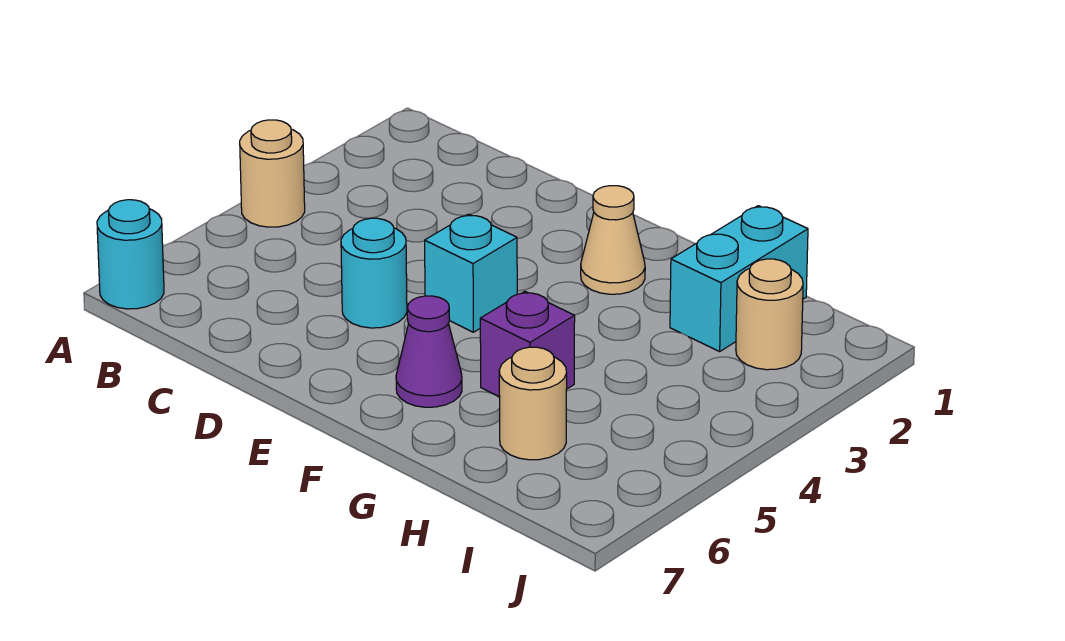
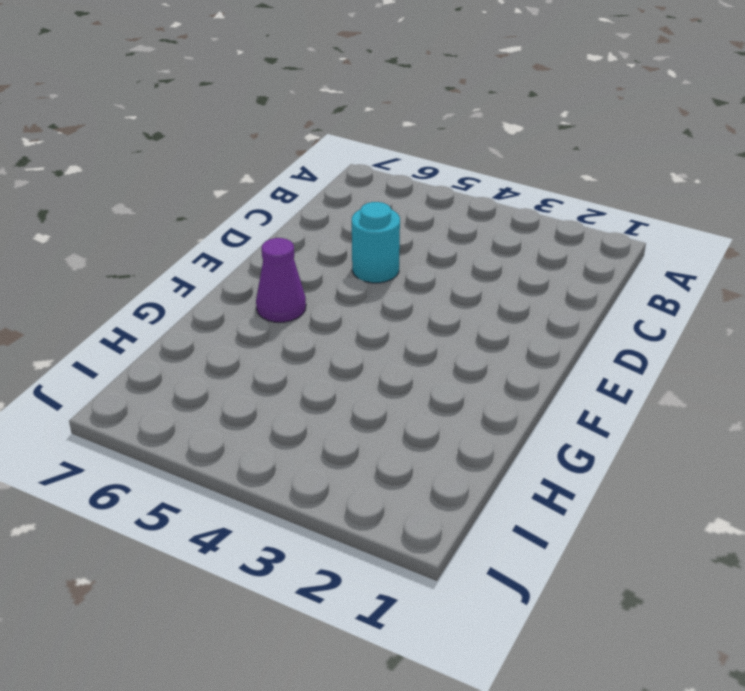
none -> tan 1x1 round brick [240,120,305,227]
none -> cyan 1x1 round brick [97,200,164,309]

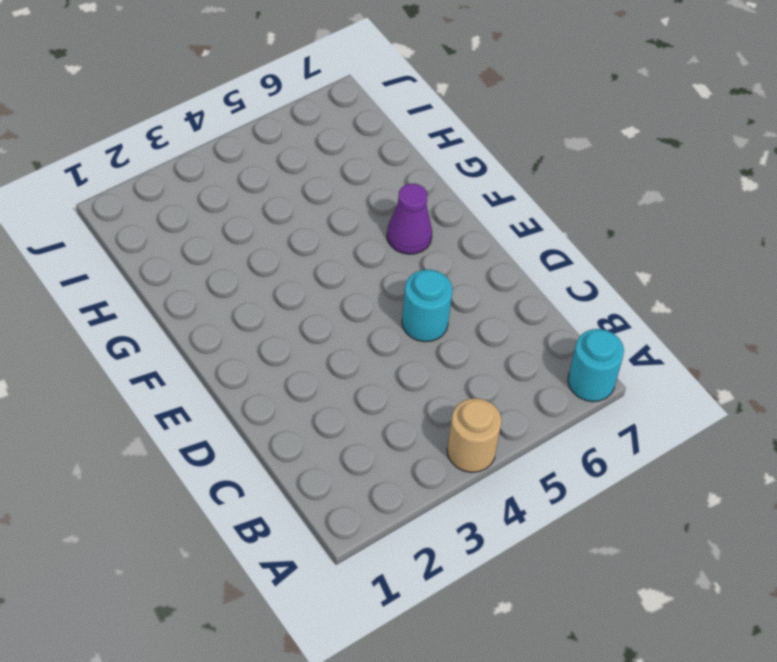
none -> cyan 1x1 brick [425,214,517,332]
none -> tan 1x1 cone [581,186,645,294]

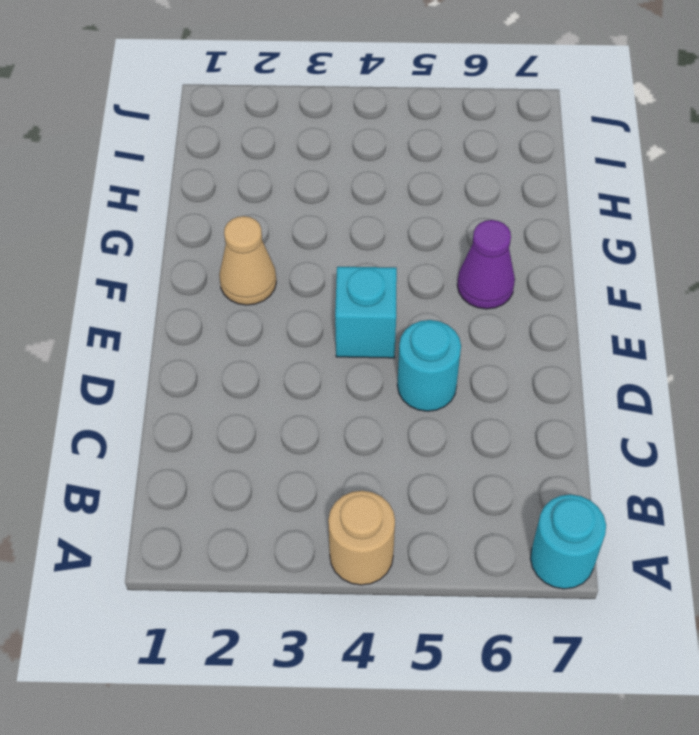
none -> purple 1x1 brick [480,291,575,397]
none -> cyan 1x2 brick [670,206,808,351]

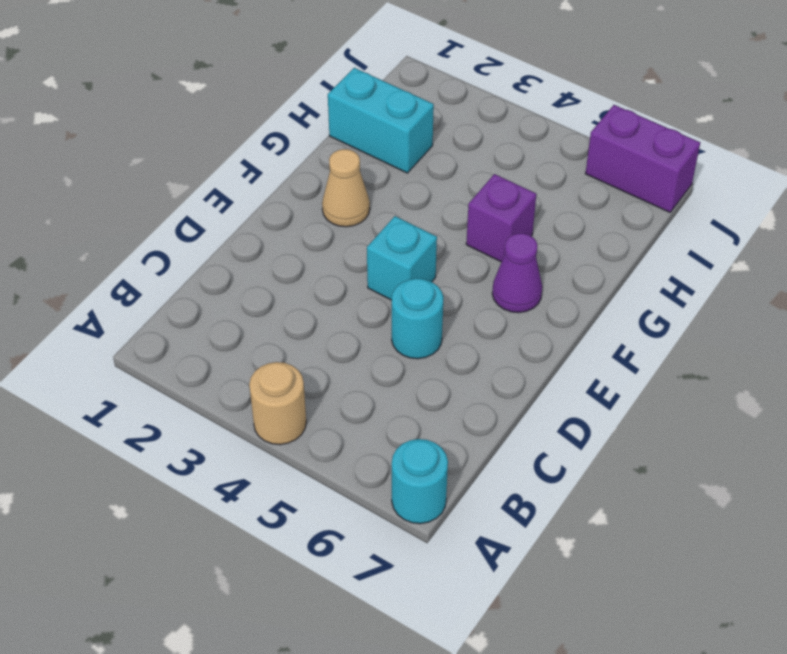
purple 1x2 brick [585,105,700,212] -> none
none -> tan 1x1 round brick [499,347,567,460]
none -> tan 1x1 round brick [736,259,803,370]

